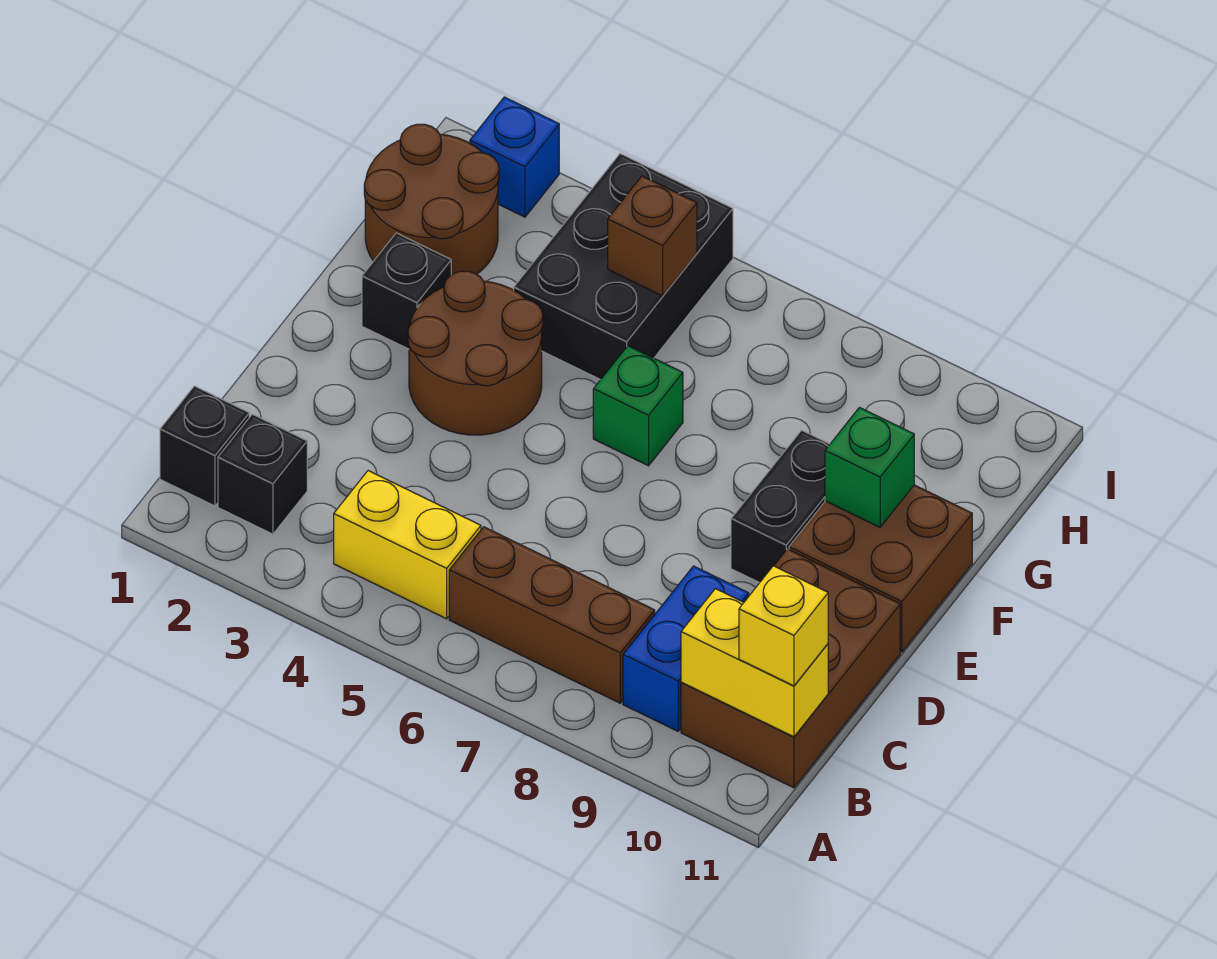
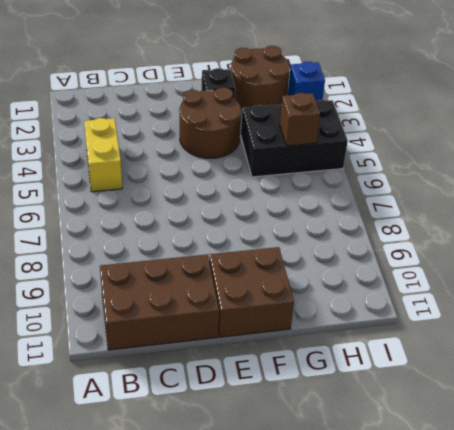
none -> black 1x1 brick [160,386,249,506]
none -> black 1x1 brick [218,414,307,534]
none -> brown 1x3 brick [449,527,655,703]

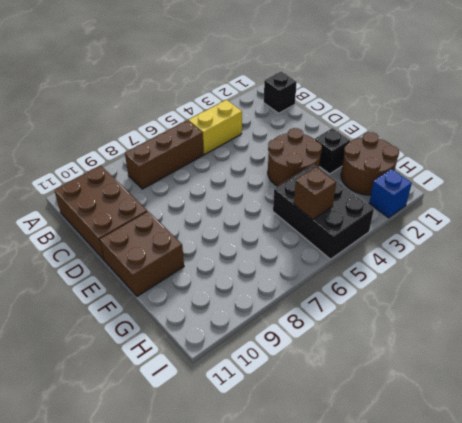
none -> black 1x1 brick [218,414,307,534]
none -> blue 1x2 brick [623,566,749,731]
none -> black 1x2 brick [731,430,830,583]

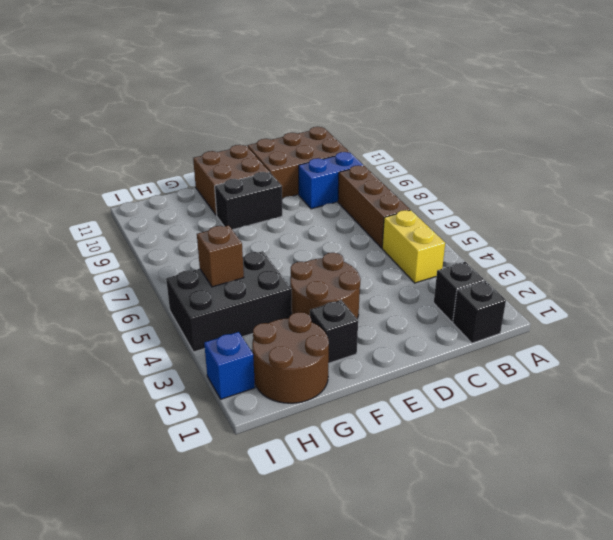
none -> green 1x1 brick [593,346,683,466]
none -> yellow 1x2 brick [681,589,828,737]
none -> green 1x1 brick [825,408,914,527]

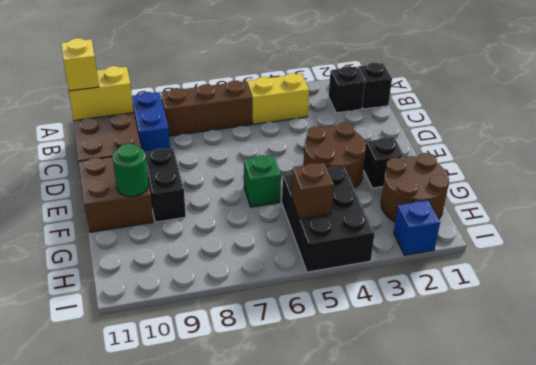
green 1x1 round brick [113,144,148,197] -> green 1x1 brick [825,408,914,527]

